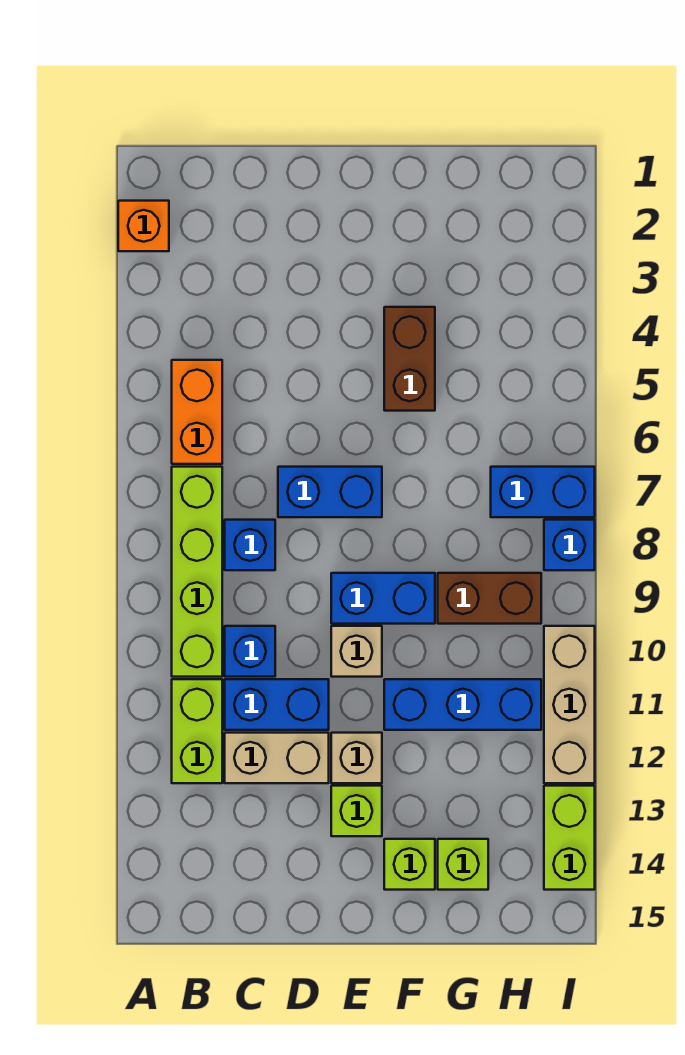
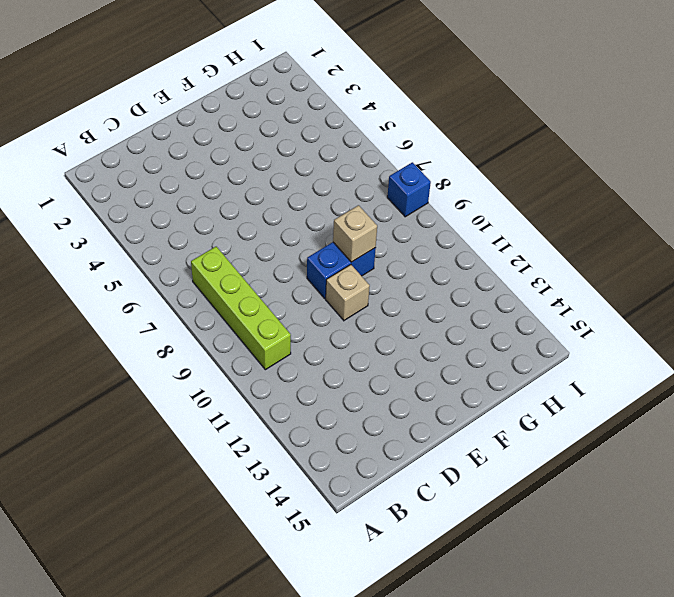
tan 1x1 brick [333,205,377,262] -> tan 1x1 brick moved to [331,733,382,783]
none -> orange 1x1 brick [118,201,169,251]
none -> orange 1x2 brick [172,360,222,464]
none -> lime 1x2 brick [172,679,222,783]

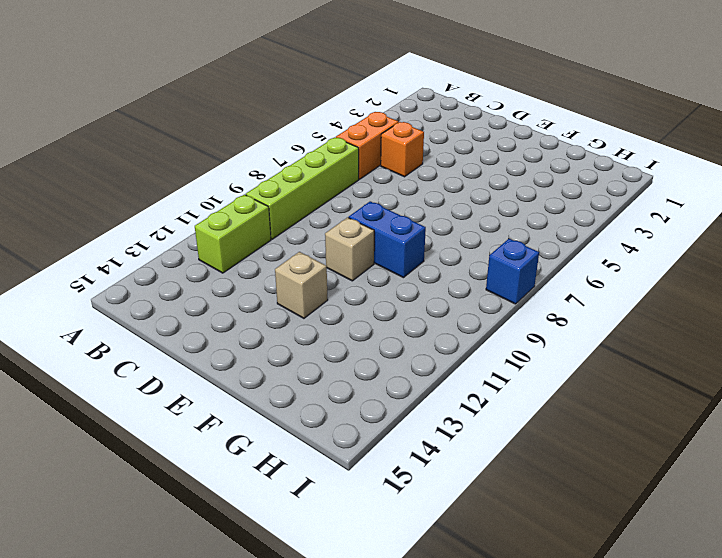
orange 1x1 brick [381,122,424,177] -> orange 1x1 brick moved to [118,201,169,251]
none -> blue 1x1 brick [225,520,275,570]
none -> blue 1x1 brick [225,626,275,677]
none -> blue 1x2 brick [225,679,329,730]

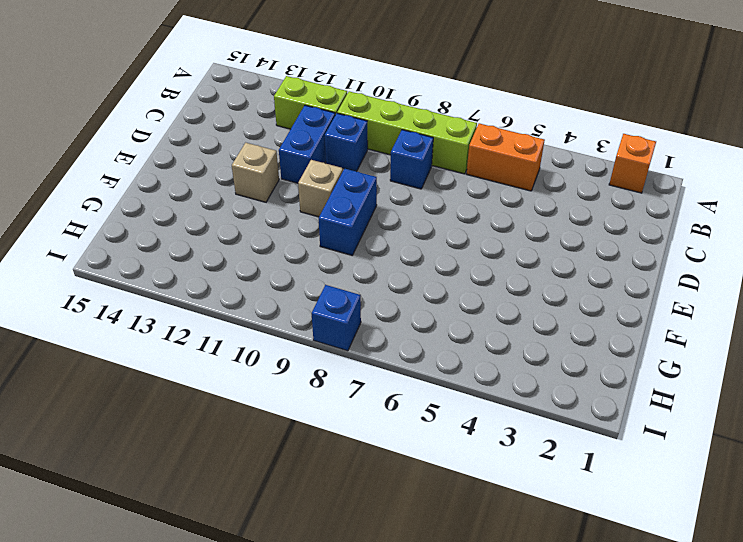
none -> tan 1x2 brick [225,733,329,783]
none -> blue 1x2 brick [278,467,382,517]
none -> lime 1x1 brick [331,786,382,836]

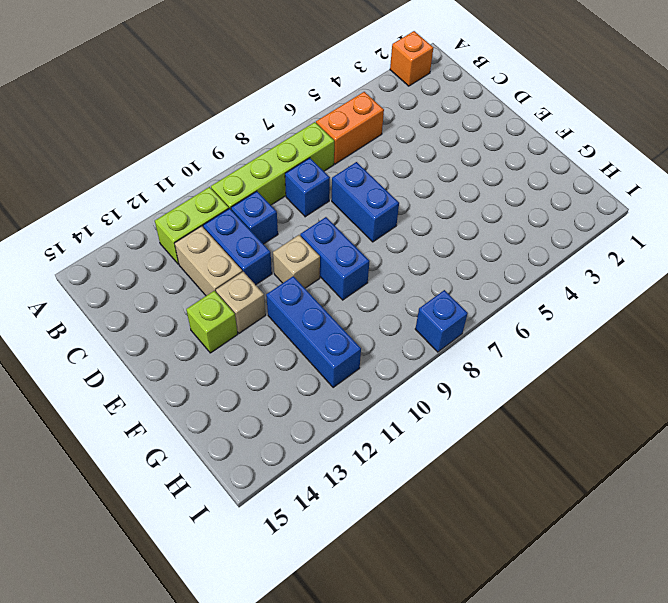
none -> brown 1x2 brick [384,307,435,411]
none -> lime 1x1 brick [384,839,435,890]
none -> brown 1x2 brick [438,573,541,624]

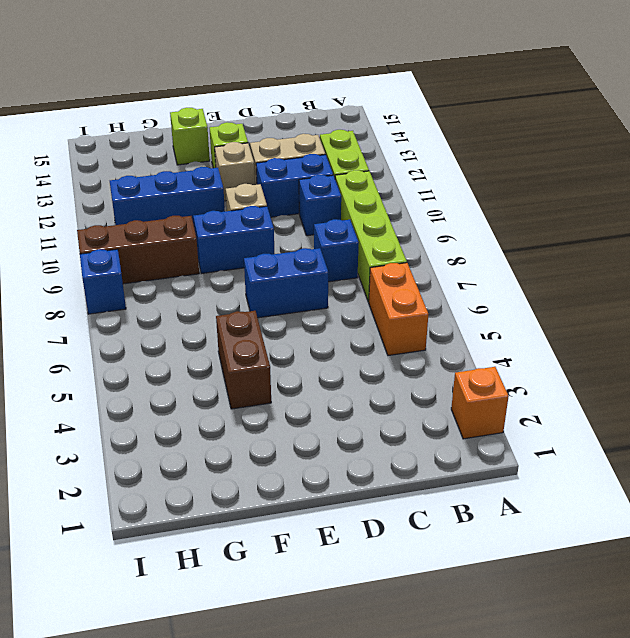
brown 1x3 brick [77,216,199,284] -> brown 1x2 brick [438,573,541,624]
none -> lime 1x1 brick [438,839,488,890]
none -> blue 1x2 brick [491,467,595,517]
none -> tan 1x3 brick [544,626,595,783]

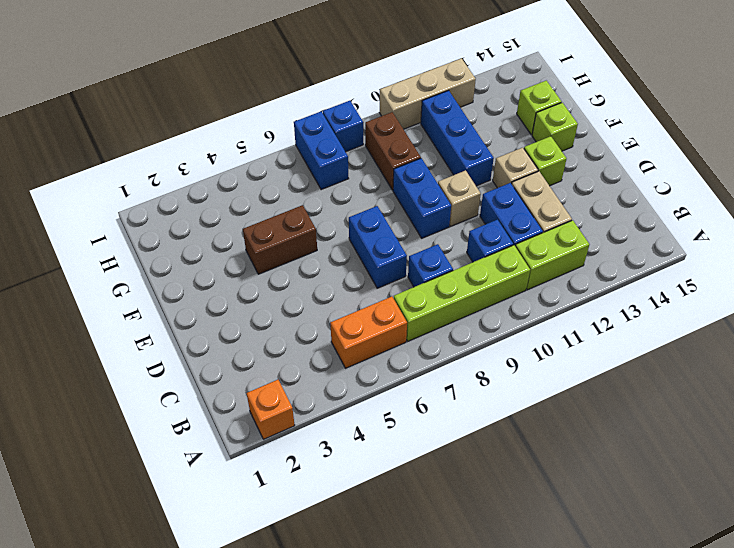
none -> lime 1x2 brick [544,786,595,890]

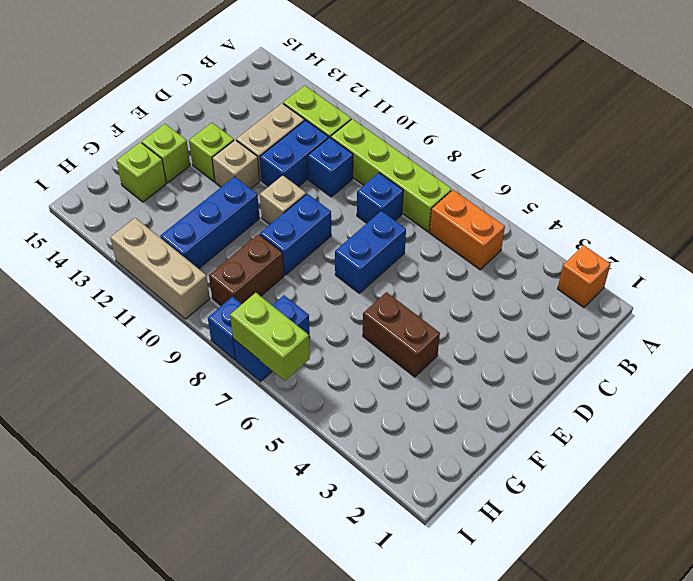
lime 1x2 brick [230,293,310,381] -> lime 1x2 brick moved to [544,786,595,890]

